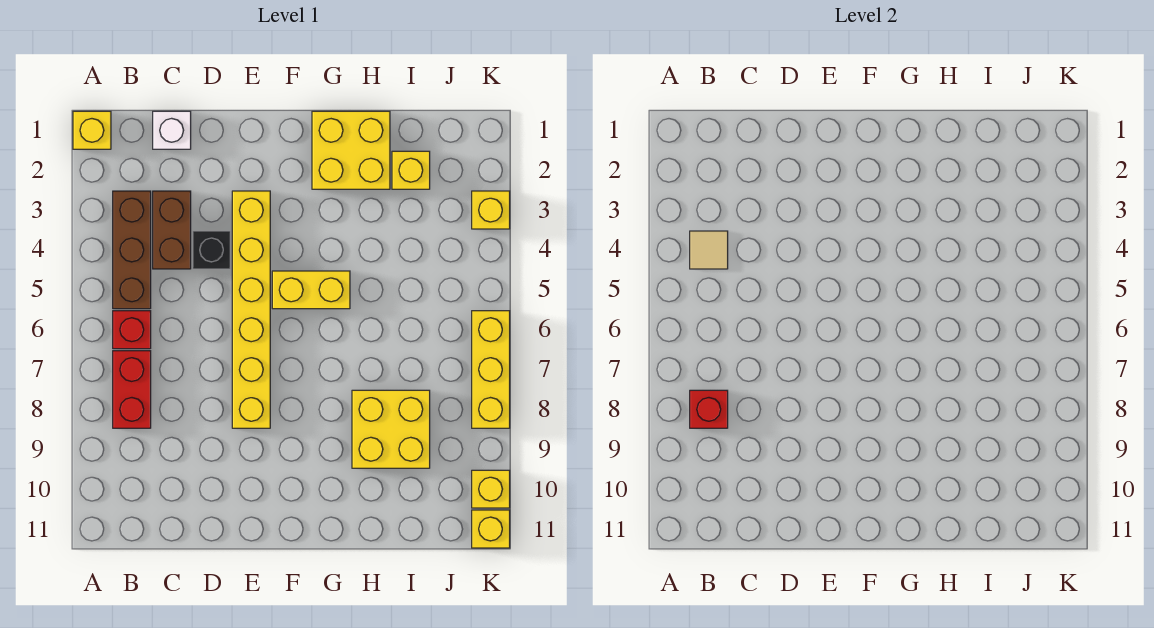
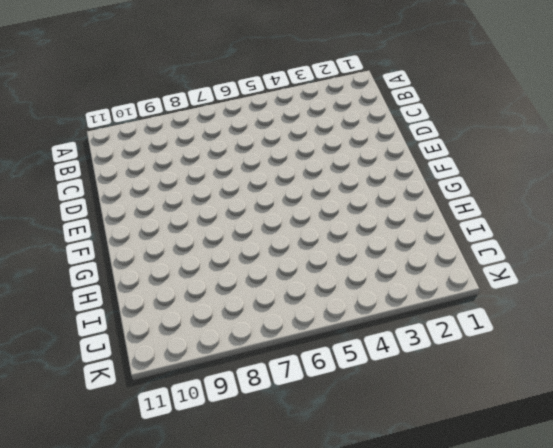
none -> yellow 1x1 brick [73,111,111,149]
none -> brown 1x3 brick [113,191,151,309]
none -> red 1x1 brick [113,311,151,349]

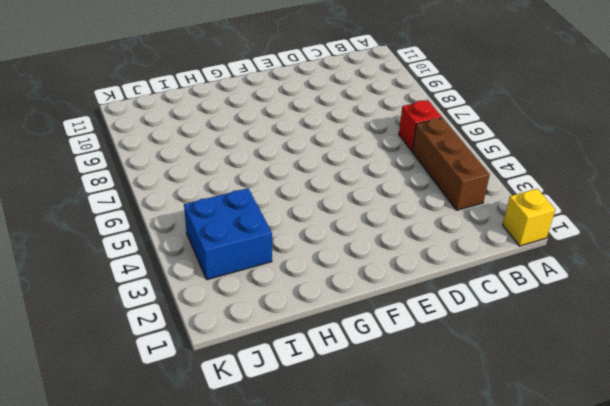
blue 2x2 brick [184,188,272,280] -> none
none -> red 1x2 brick [113,351,151,428]
none -> white 1x1 brick [153,111,191,149]
none -> brown 1x2 brick [153,191,191,269]

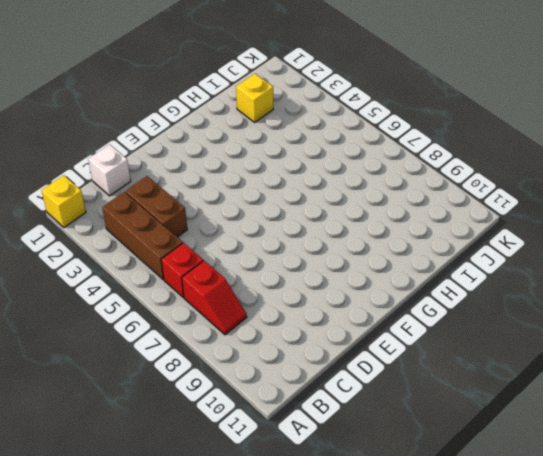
red 1x2 slope [182,261,247,335] -> red 1x2 brick [113,351,151,428]
none -> black 1x1 brick [193,231,230,269]
none -> yellow 1x6 brick [232,191,270,428]
none -> yellow 1x2 brick [272,271,350,309]

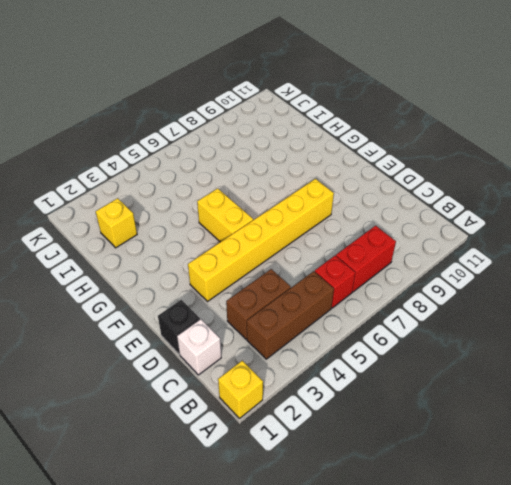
black 1x1 brick [158,300,200,354] -> black 1x1 brick moved to [193,231,230,269]
none -> yellow 2x2 brick [312,111,390,189]
none -> yellow 2x2 brick [352,390,430,468]
none -> yellow 1x1 brick [472,191,510,229]

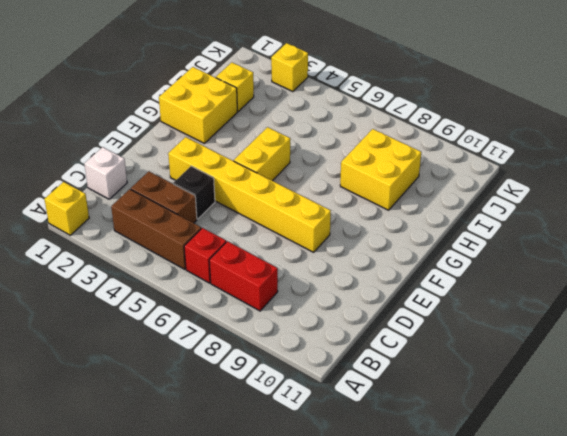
none -> yellow 1x3 brick [472,311,510,428]
none -> yellow 1x1 brick [472,470,510,508]
none -> yellow 1x1 brick [472,510,510,548]

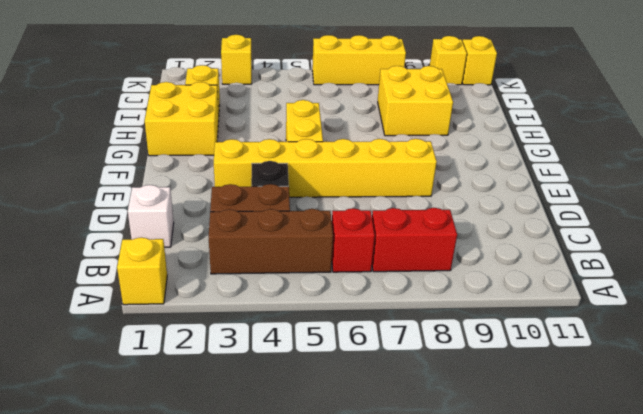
none -> tan 1x1 tile [690,231,728,269]
none -> red 1x1 brick [690,390,728,428]

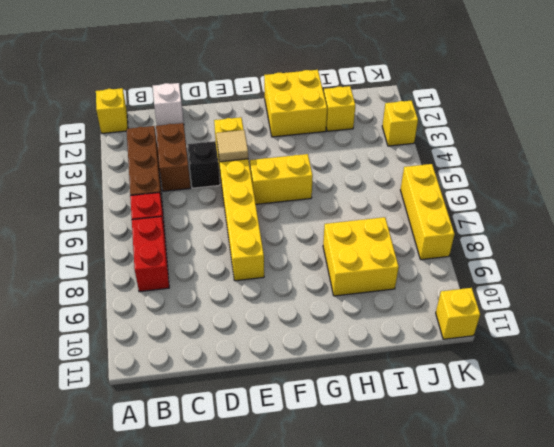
tan 1x1 tile [216,130,248,162] -> tan 1x1 tile moved to [690,231,728,269]
none -> yellow 1x1 brick [472,470,510,508]
none -> red 1x1 brick [690,390,728,428]

